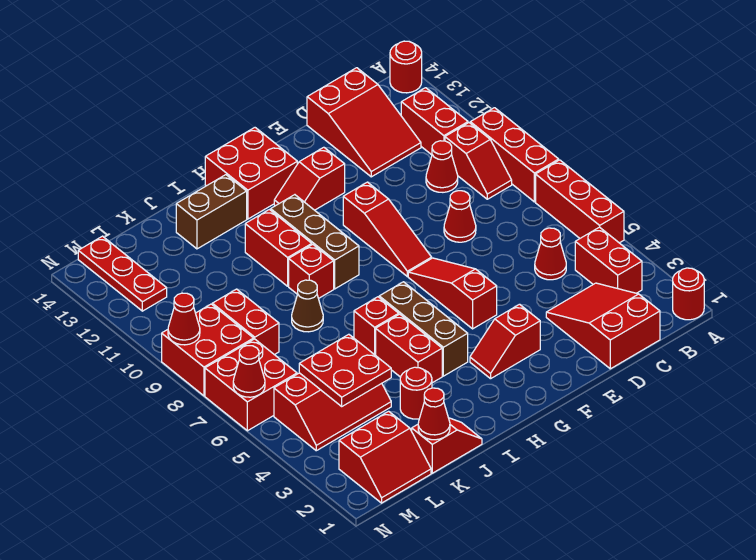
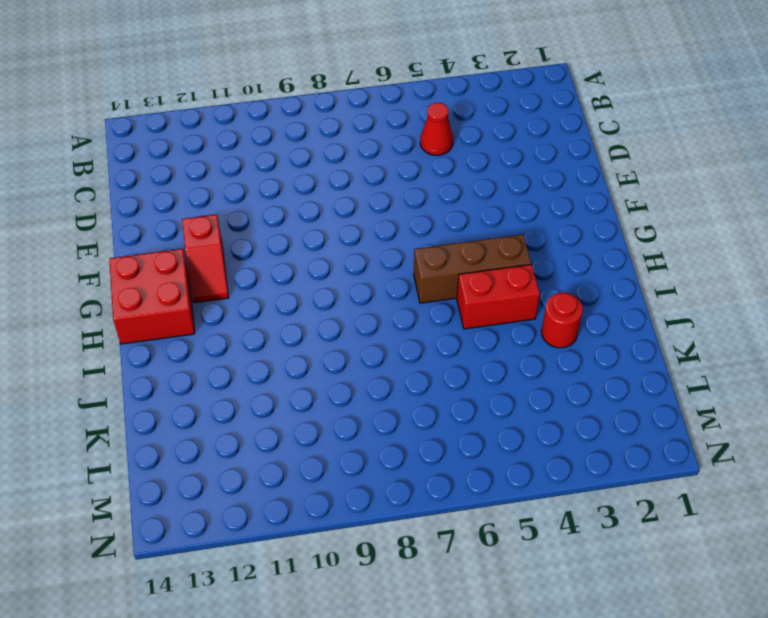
none -> red 1x1 round brick [673,268,704,320]
none -> red 1x3 brick [536,160,624,243]
none -> red 1x3 brick [470,108,559,202]
none -> red 1x1 round brick [390,41,422,93]

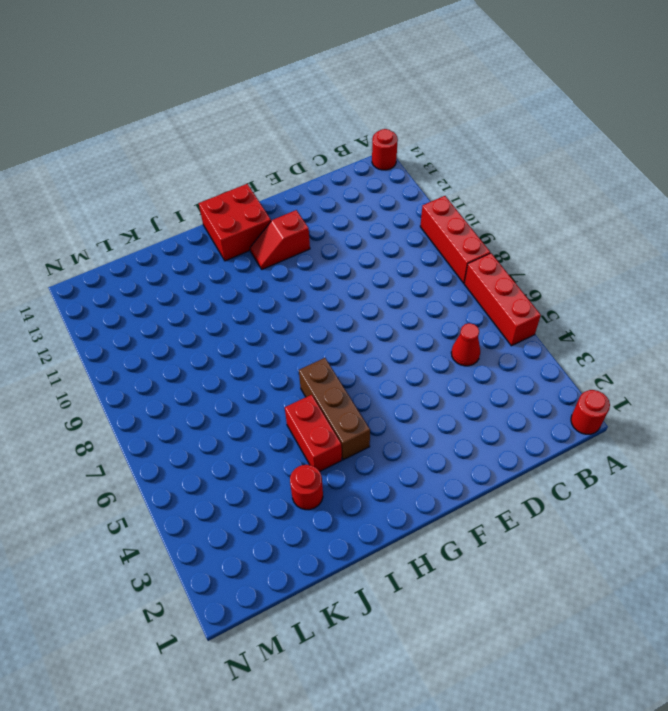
none -> red 1x2 brick [575,227,642,293]
none -> red 1x2 slope [445,123,512,199]
none -> red 1x2 brick [401,88,468,155]
none -> red 2x3 slope [546,283,660,369]

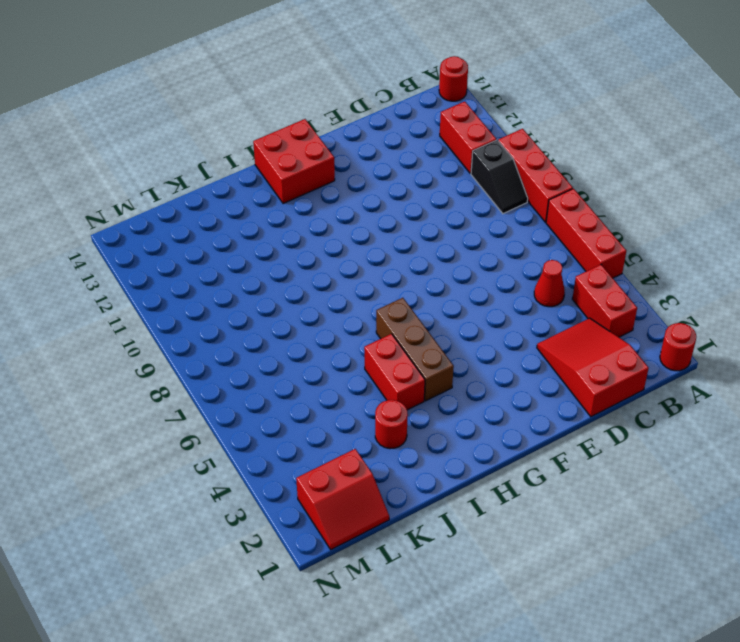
black 1x2 slope [471,140,528,214] -> red 1x2 slope [445,123,512,199]
none -> red 1x1 cone [426,141,458,192]
none -> red 2x3 slope [307,68,421,177]
none -> red 1x1 cone [444,191,476,242]
none -> red 1x2 slope [470,304,540,379]

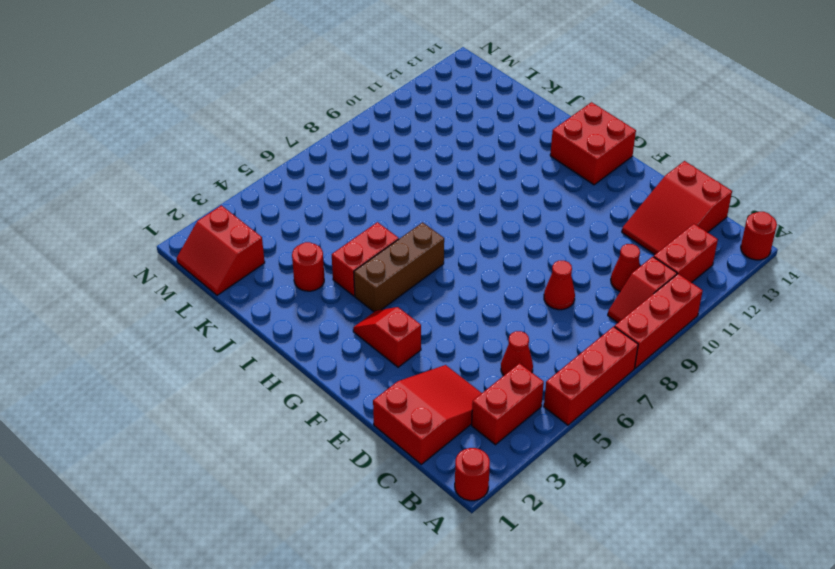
none -> red 1x3 slope [408,258,497,329]
none -> red 1x3 slope [343,182,432,276]
none -> red 1x2 slope [274,147,345,210]
none -> brown 1x3 brick [271,195,359,289]

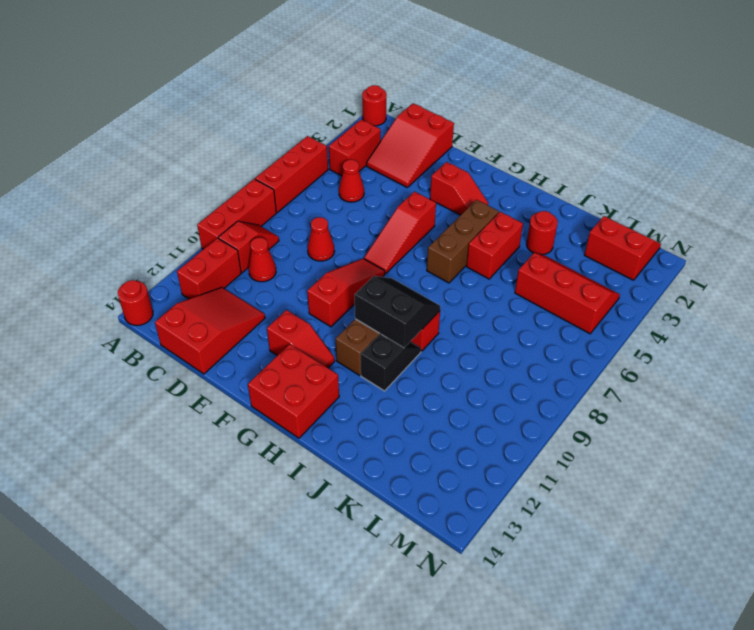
black 2x2 slope [355,276,441,348] -> none
black 1x2 slope [361,334,421,391] -> red 1x2 brick [245,210,312,286]
none -> red 1x1 brick [354,297,399,355]
none -> brown 1x2 brick [176,175,247,249]
none -> red 1x2 slope [412,418,482,473]
none -> brown 1x1 cone [292,280,323,332]

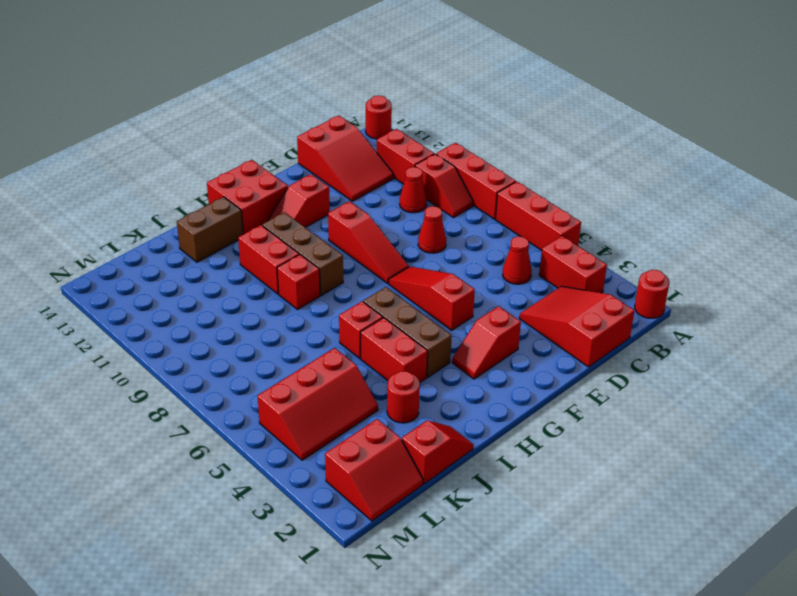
none -> brown 1x1 cone [292,280,323,332]
none -> red 1x2 brick [212,289,279,355]
none -> red 2x2 brick [205,339,297,431]
none -> red 2x2 brick [162,304,254,396]

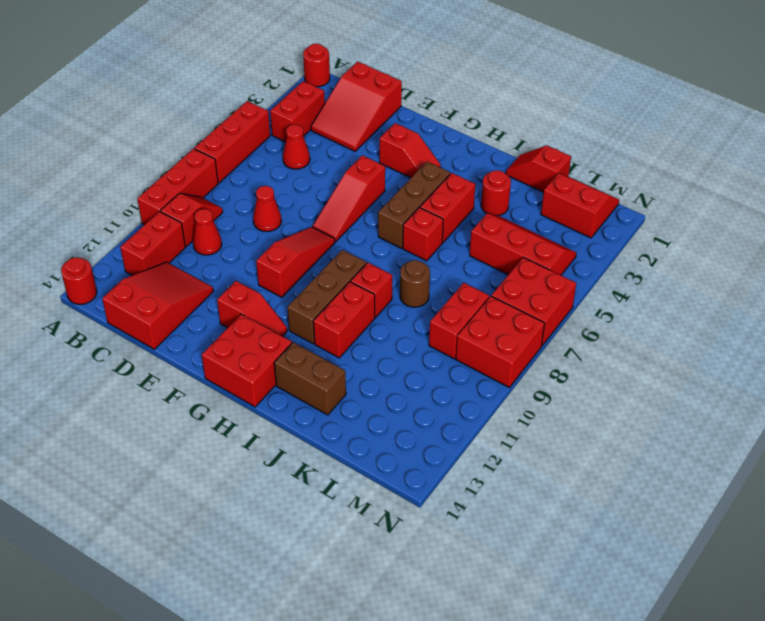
brown 1x1 round brick [400,260,430,307] -> brown 1x1 cone [292,280,323,332]
none -> red 1x3 plate [78,236,167,311]
none -> red 1x1 cone [418,388,450,440]
none -> red 2x2 plate [299,334,391,406]
none -> red 1x1 cone [233,346,265,397]

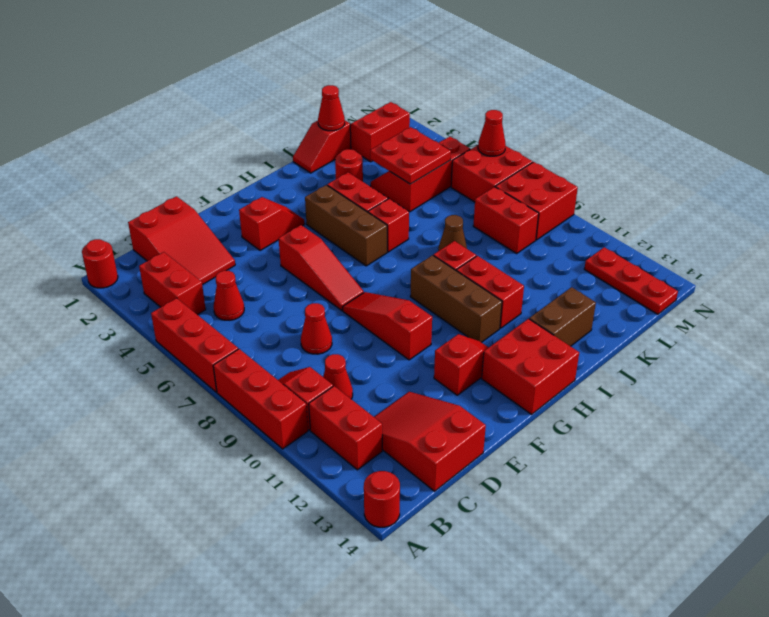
none -> red 1x1 cone [168,293,200,345]

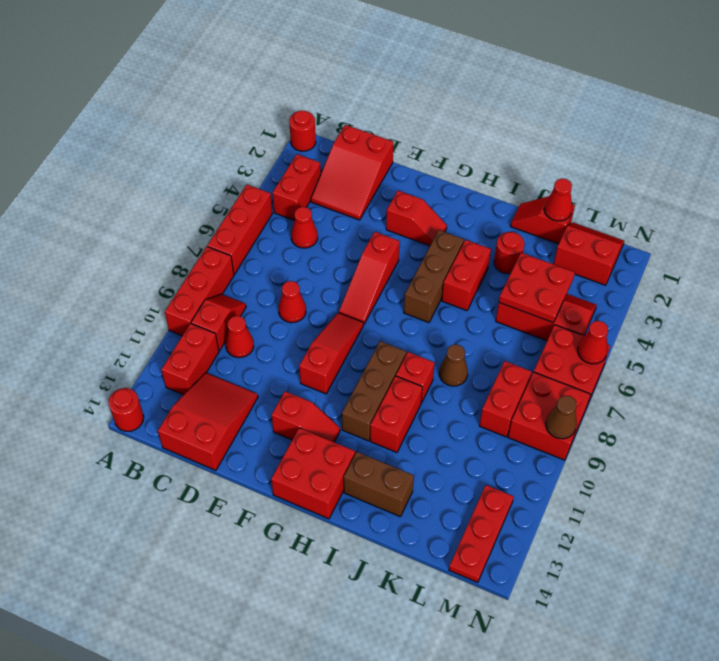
brown 1x1 cone [546,395,577,439] -> red 1x1 cone [168,293,200,345]
none -> red 1x1 brick [354,297,399,355]

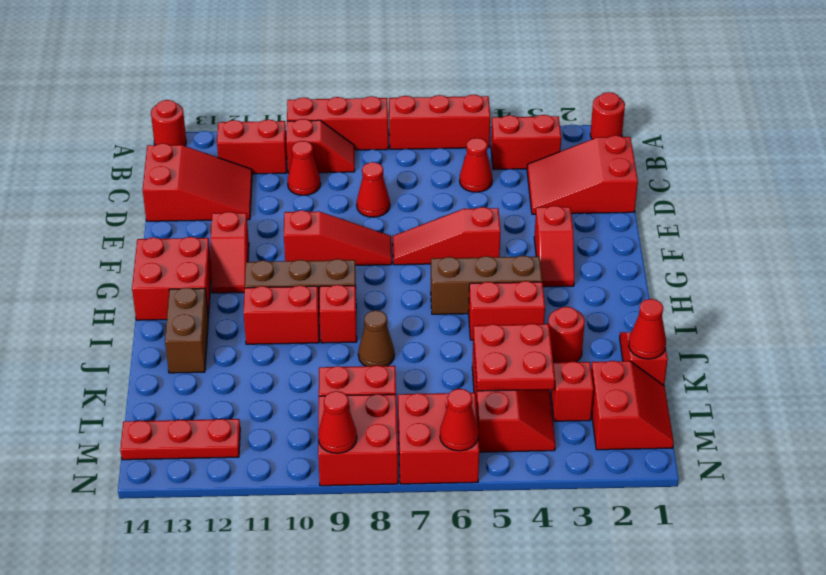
red 1x1 brick [551,361,594,421] -> red 1x1 brick moved to [354,297,399,355]

